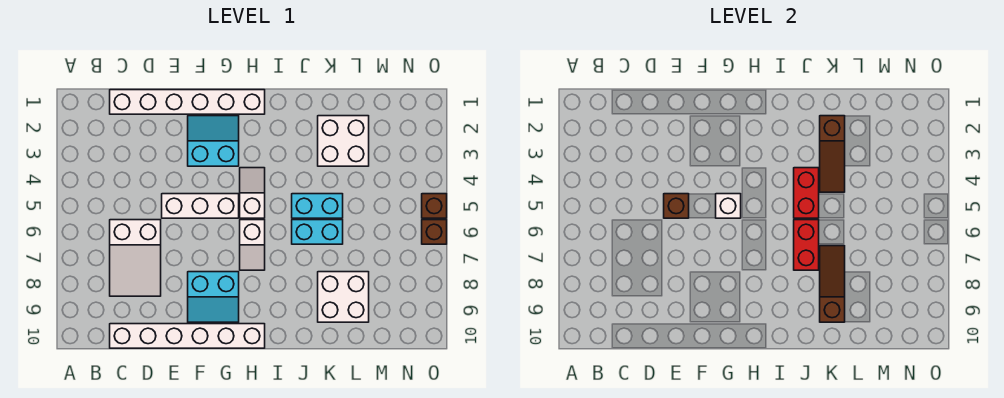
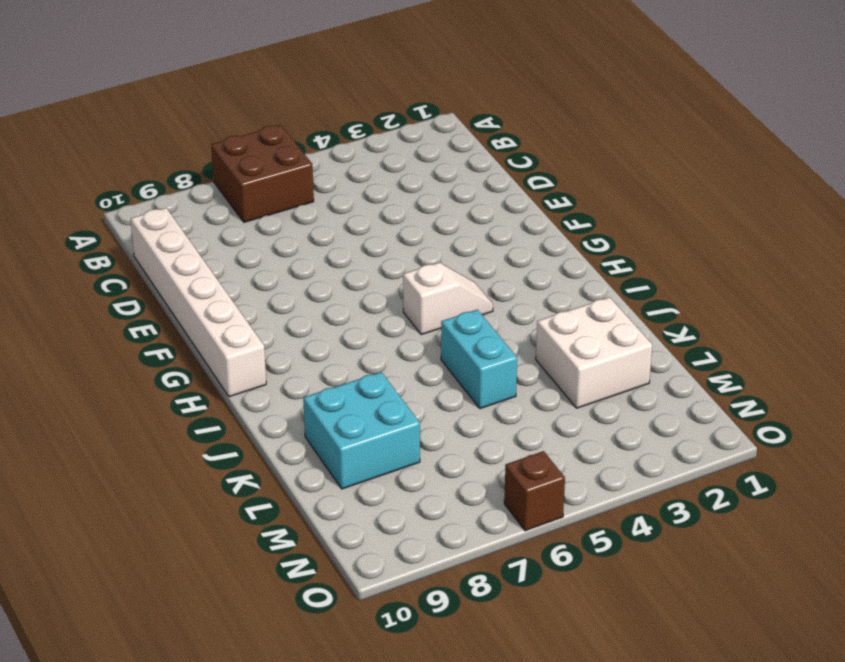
brown 2x2 brick [211,125,314,222] -> none
cyan 2x2 brick [303,372,420,489] -> white 2x2 brick [318,272,369,322]
none -> white 1x6 brick [110,90,265,114]
none -> white 2x3 slope [110,220,161,296]
none -> white 1x3 brick [162,194,239,218]

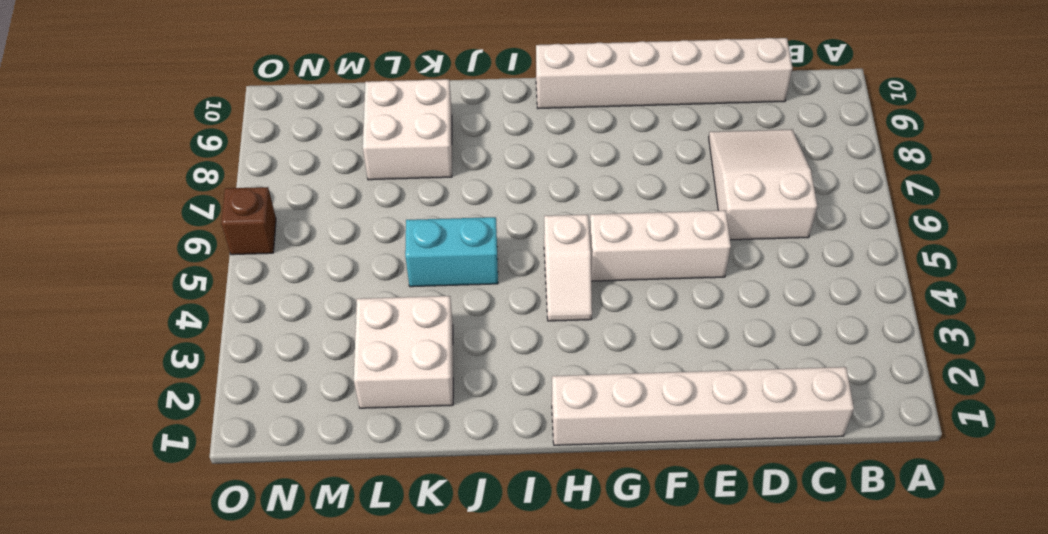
none -> cyan 2x2 slope [188,116,239,166]
none -> cyan 2x2 slope [188,272,239,322]
none -> white 1x2 slope [240,220,265,270]

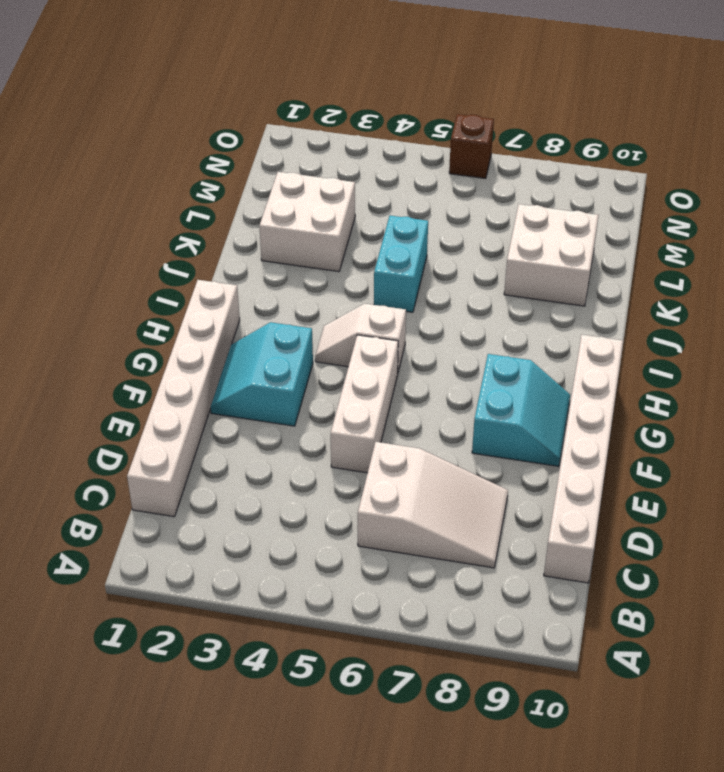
none -> white 1x2 slope [240,220,265,270]
none -> cyan 1x2 brick [292,220,343,244]
none -> brown 1x1 brick [422,194,447,218]

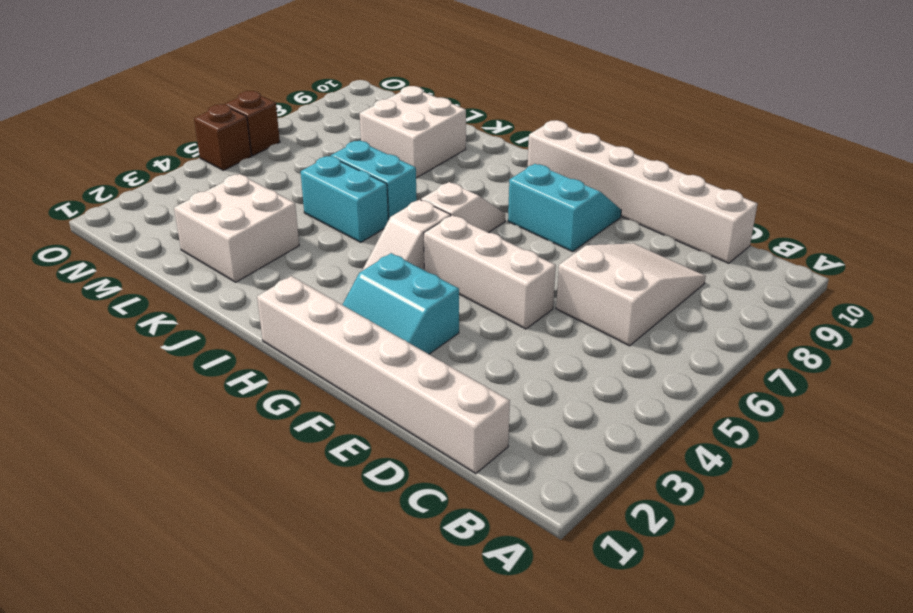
none -> brown 1x1 brick [664,194,689,218]
none -> white 1x1 brick [716,194,741,218]
none -> red 1x2 brick [794,168,819,218]

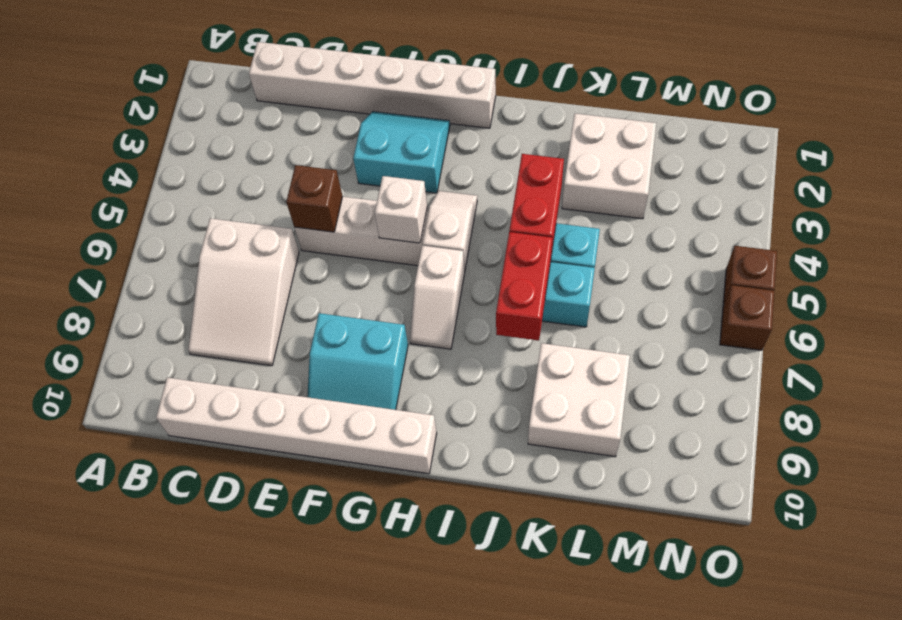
none -> brown 1x3 slope [820,116,845,192]
none -> brown 1x3 slope [820,246,845,322]

